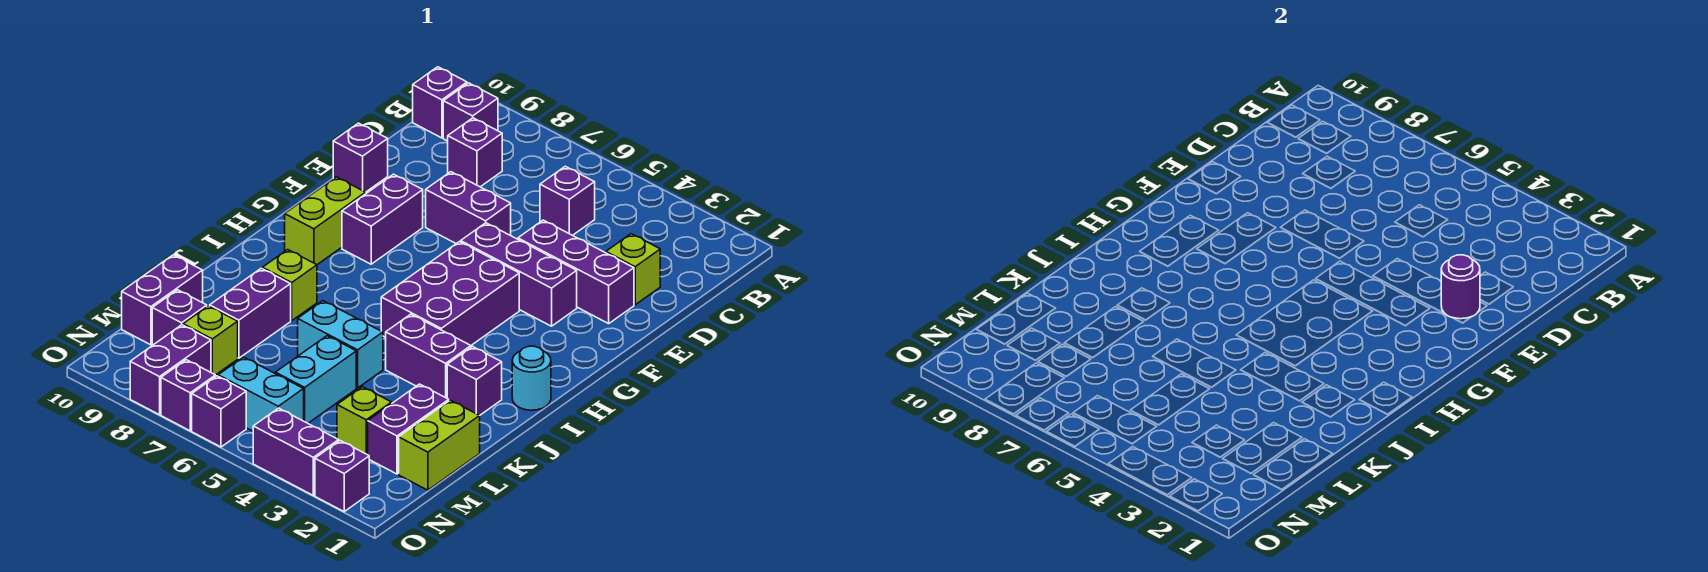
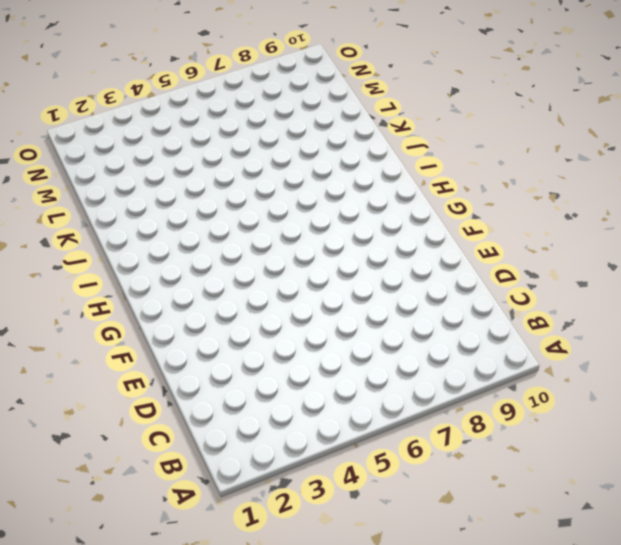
none -> purple 1x1 brick [443,83,498,141]
none -> purple 1x1 brick [413,67,467,138]
none -> purple 1x1 brick [540,166,595,235]
none -> purple 1x1 brick [448,118,502,187]

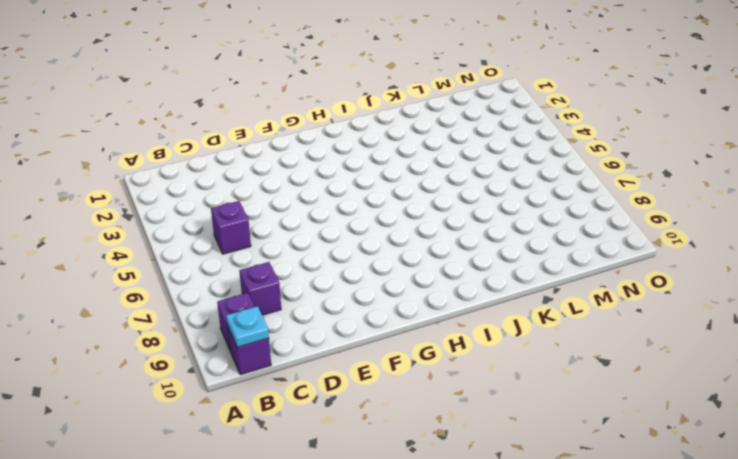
cyan 1x1 plate [226,306,269,347] -> none
none -> lime 1x1 brick [606,234,660,305]
none -> purple 1x3 brick [518,220,634,324]
none -> purple 1x2 brick [426,172,511,244]
none -> purple 1x1 brick [333,123,388,192]

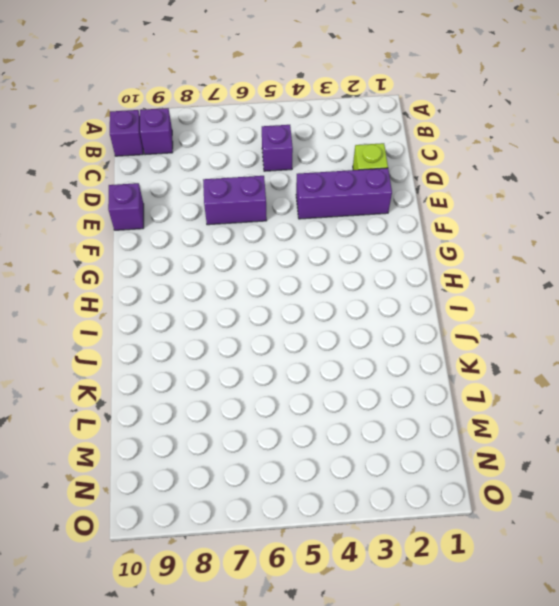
none -> purple 1x1 brick [448,118,502,187]
none -> purple 1x3 brick [461,223,577,326]
none -> purple 1x2 brick [342,174,423,264]
none -> purple 2x3 brick [381,242,519,345]

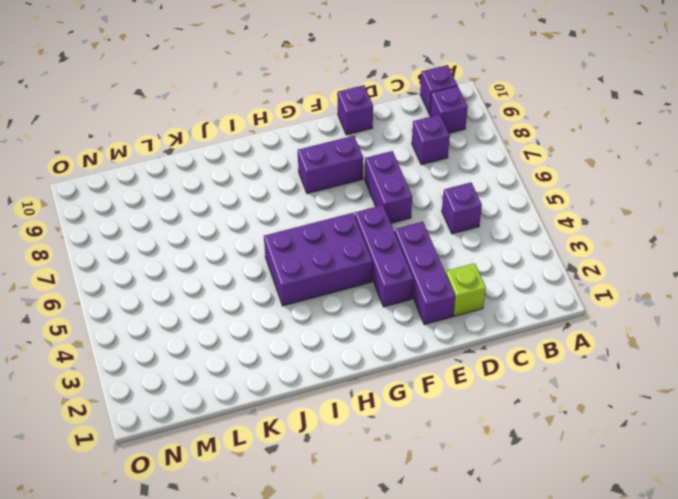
none -> lime 1x2 brick [285,177,366,265]
none -> cyan 1x1 round brick [512,346,551,410]
none -> purple 1x1 brick [447,347,502,416]
none -> purple 1x2 brick [386,314,471,398]

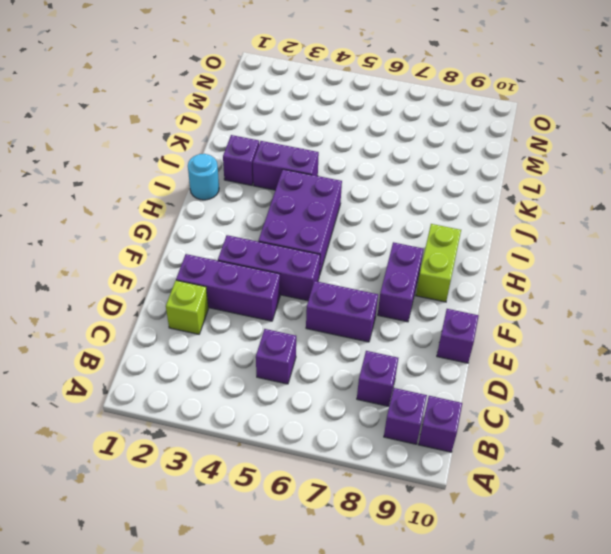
none -> lime 1x1 brick [262,250,317,321]
none -> cyan 1x2 brick [298,301,383,388]
none -> purple 1x2 brick [210,268,291,358]
none -> lime 1x2 brick [399,400,480,490]

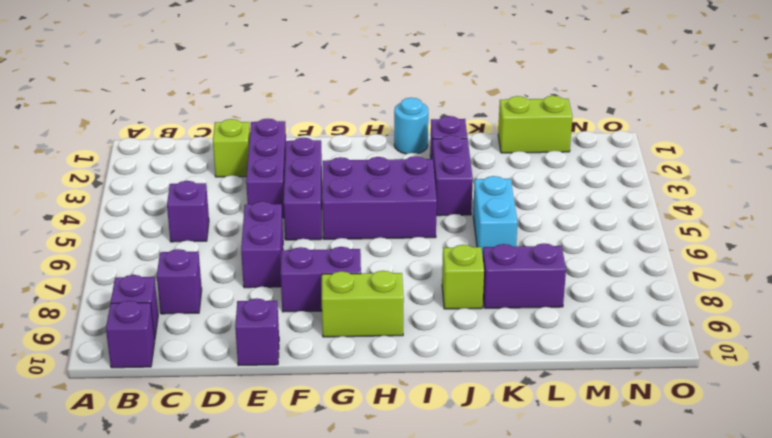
none -> purple 1x2 brick [368,384,449,474]
none -> cyan 1x2 brick [275,336,356,423]
none -> purple 1x2 brick [122,255,203,345]
none -> lime 1x1 brick [337,387,392,455]

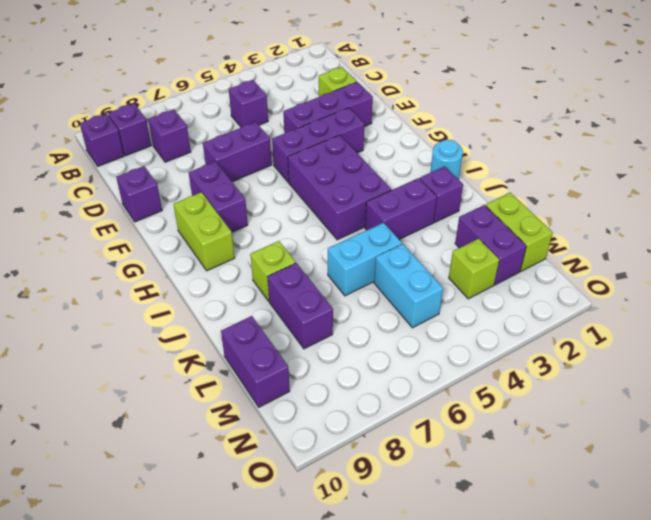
none -> lime 1x1 brick [183,306,238,375]
none -> purple 1x1 brick [152,290,207,345]
none -> cyan 1x2 brick [218,357,304,431]
none -> purple 1x2 brick [130,325,211,415]

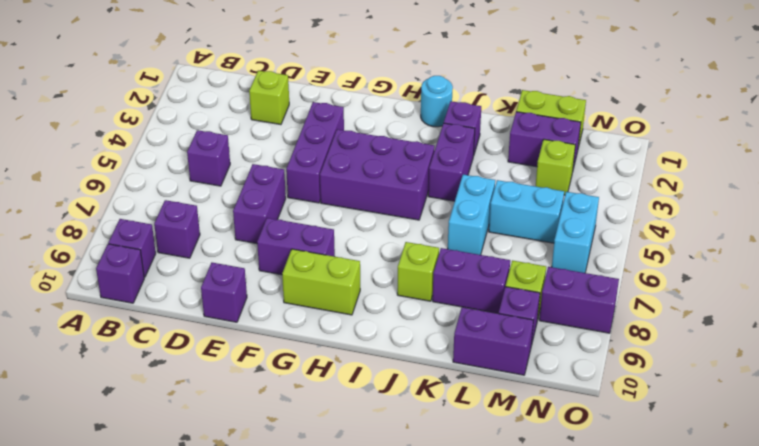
none -> purple 1x3 brick [518,220,634,324]
none -> purple 1x1 brick [315,441,369,512]
none -> purple 1x2 brick [253,408,339,495]
none -> purple 1x1 brick [192,376,246,447]

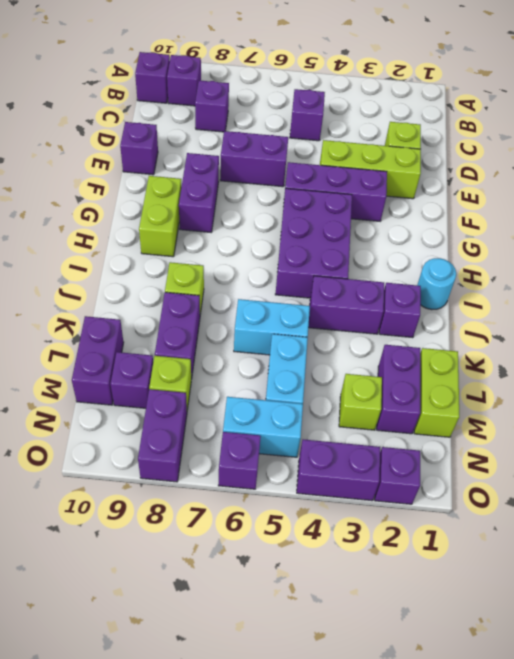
lime 1x3 brick [320,140,421,199] -> purple 1x3 brick [518,220,634,324]
none -> purple 1x1 brick [161,360,215,431]
none -> purple 1x1 round brick [1441,255,1480,319]

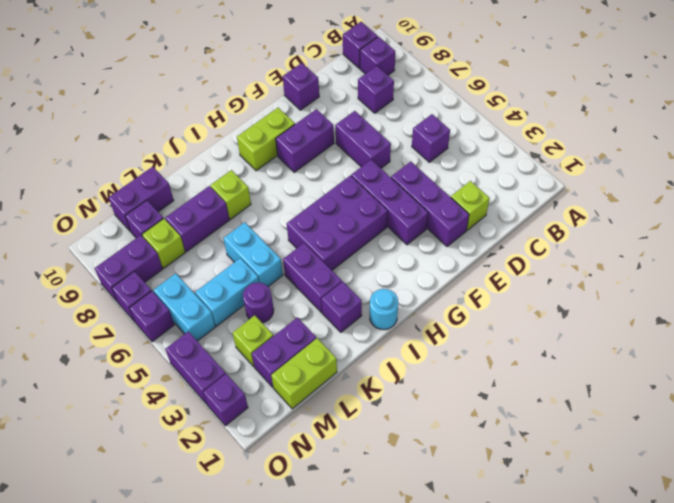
purple 1x1 round brick [243,283,274,323] -> purple 1x1 round brick moved to [1441,255,1480,319]

